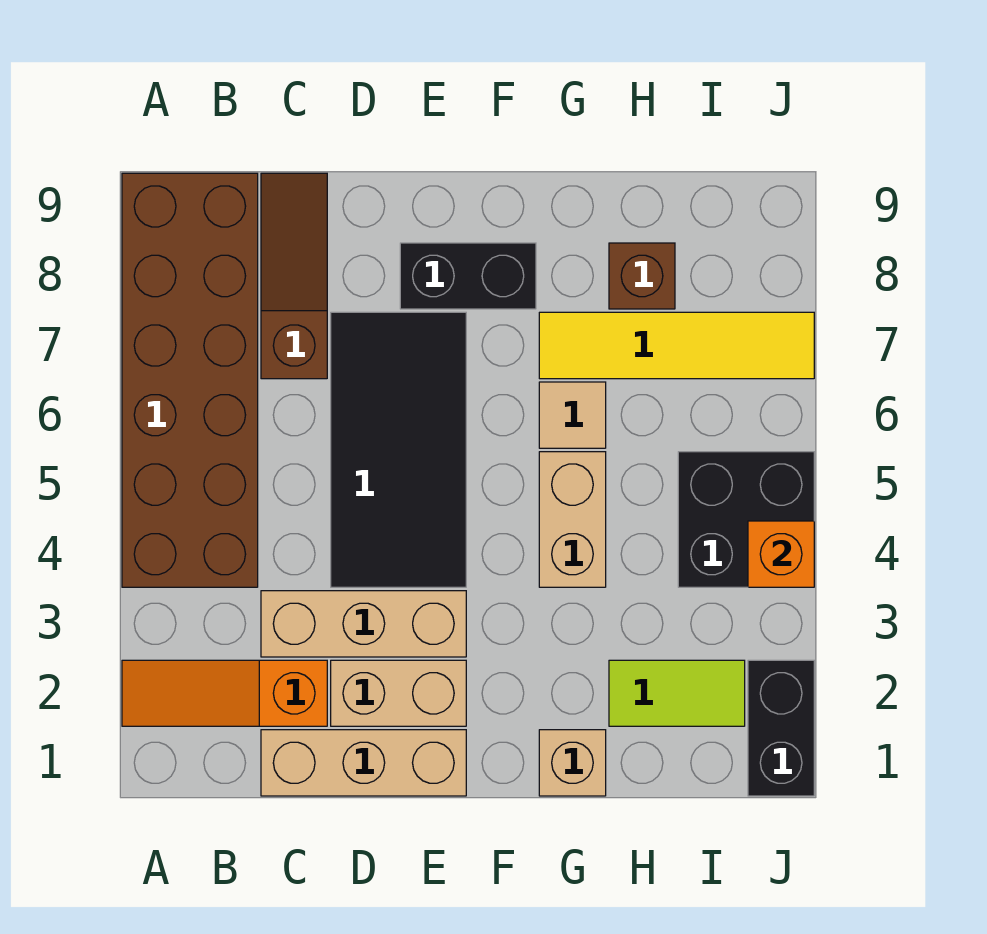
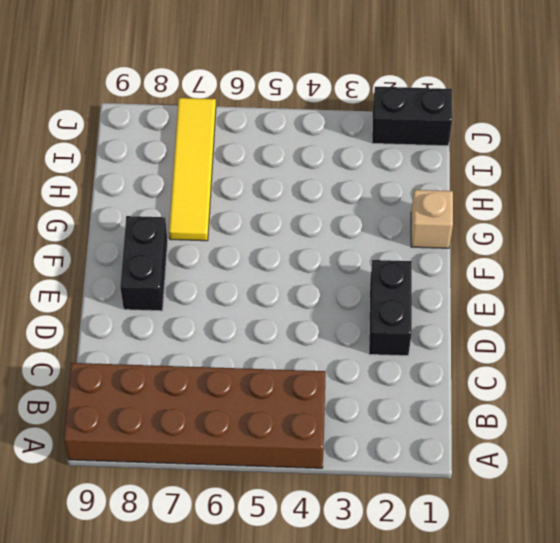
black 1x2 brick [369,260,412,356] -> tan 1x2 brick [331,660,466,726]
none -> orange 1x3 slope [122,660,327,726]
none -> tan 1x3 brick [261,730,466,796]
none -> tan 1x3 brick [261,591,466,657]

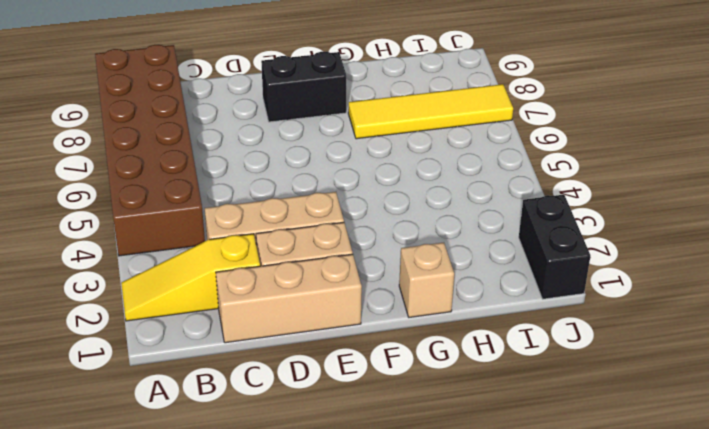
yellow 1x3 slope [121,234,260,321] -> orange 1x3 slope [122,660,327,726]
none -> brown 1x3 slope [261,173,327,379]
none -> black 2x4 tile [331,312,466,587]
none -> tan 1x2 brick [539,452,606,587]

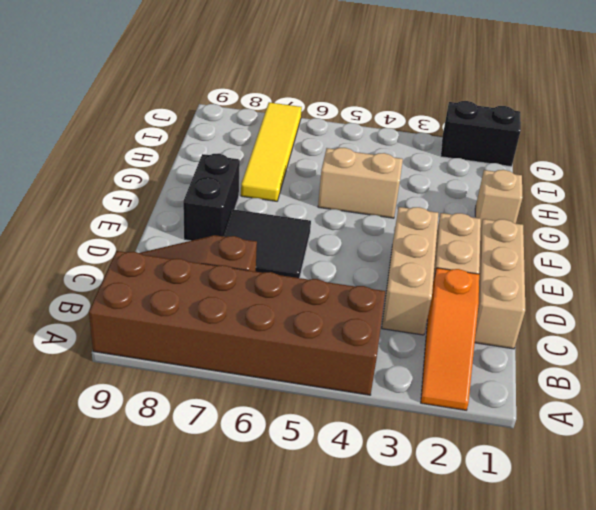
black 2x2 tile [224,209,311,278] -> black 2x4 tile [331,312,466,587]
none -> tan 1x1 tile [539,382,606,448]
none -> lime 1x2 tile [609,660,745,726]
none -> brown 1x1 brick [609,243,675,309]

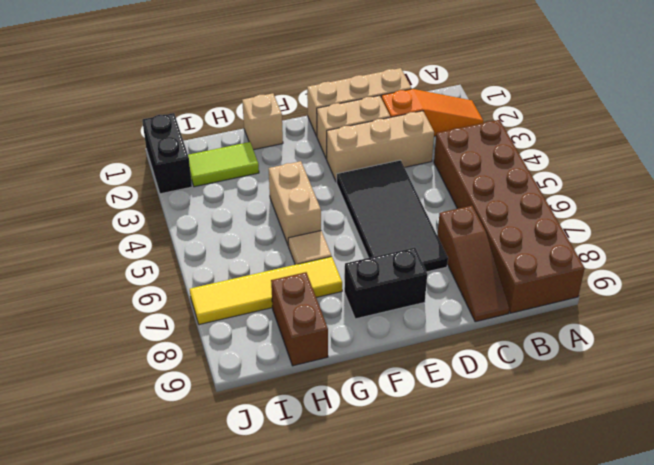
brown 1x2 brick [271,272,328,366] -> brown 1x1 brick [609,243,675,309]
none -> black 2x2 brick [678,452,814,587]
none -> orange 1x1 brick [748,521,814,587]

